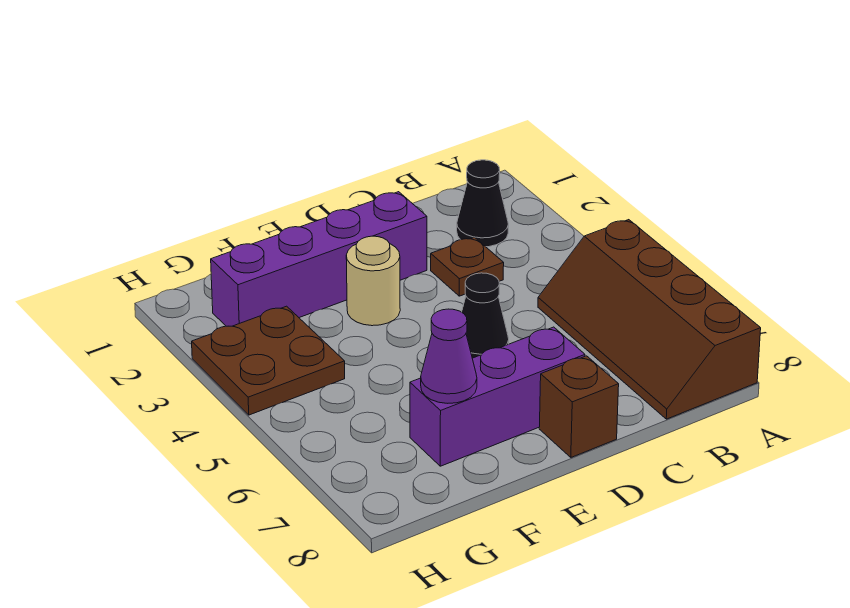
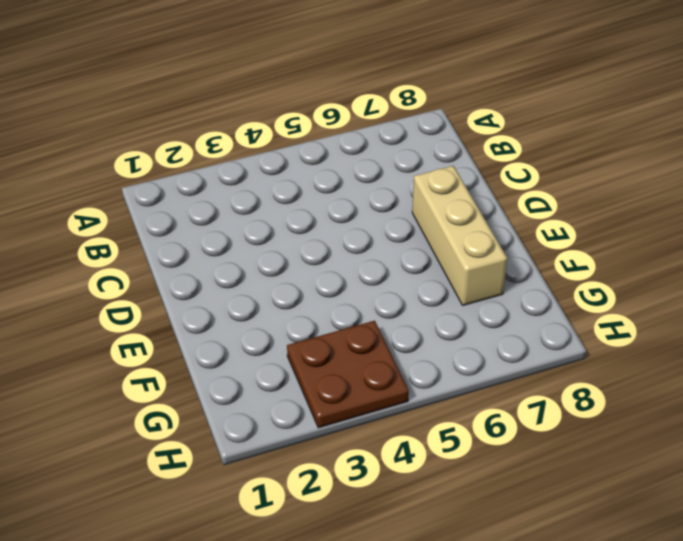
tan 1x3 brick [412,166,507,305] -> purple 1x3 brick [410,327,585,466]
none -> brown 2x4 slope [538,220,761,419]
none -> black 1x1 cone [457,160,508,247]

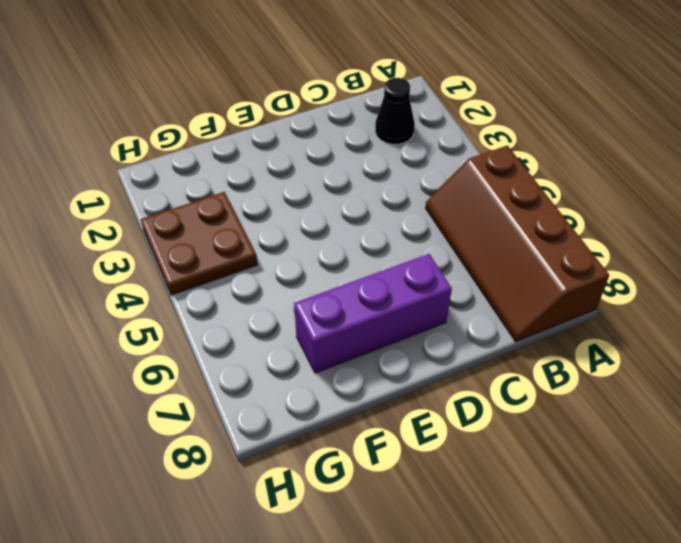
none -> brown 1x1 plate [431,237,504,296]
none -> purple 1x4 brick [211,192,427,326]

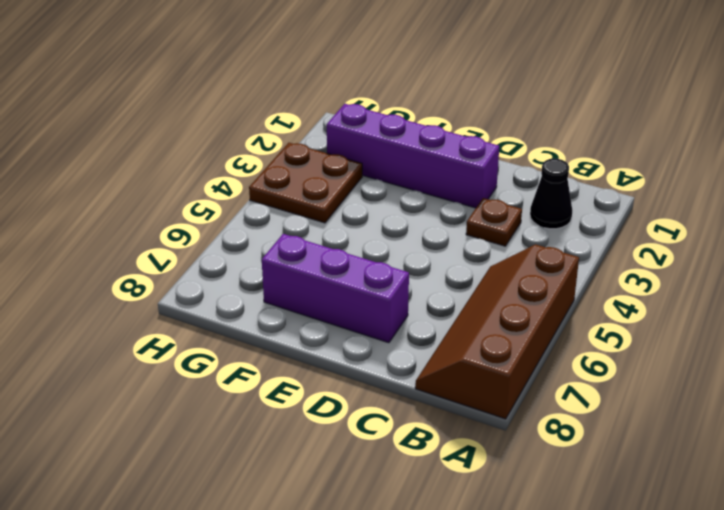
none -> black 1x1 cone [462,273,509,358]
none -> brown 1x1 brick [539,356,619,457]

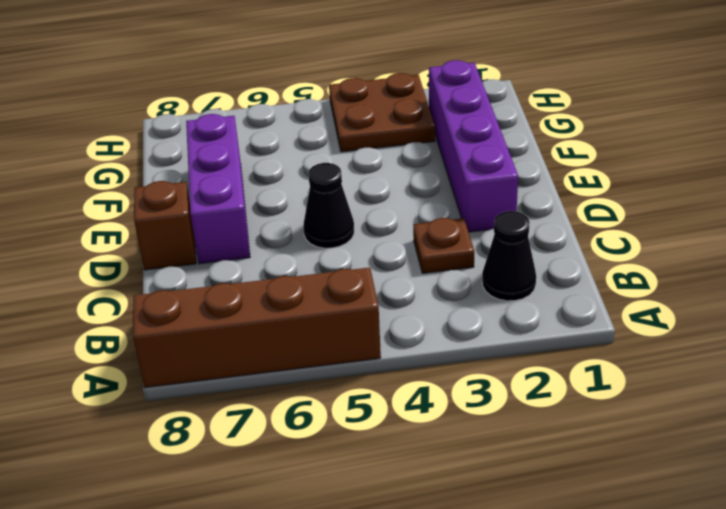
none -> tan 1x1 round brick [346,236,400,326]
none -> purple 1x1 cone [421,309,477,403]

